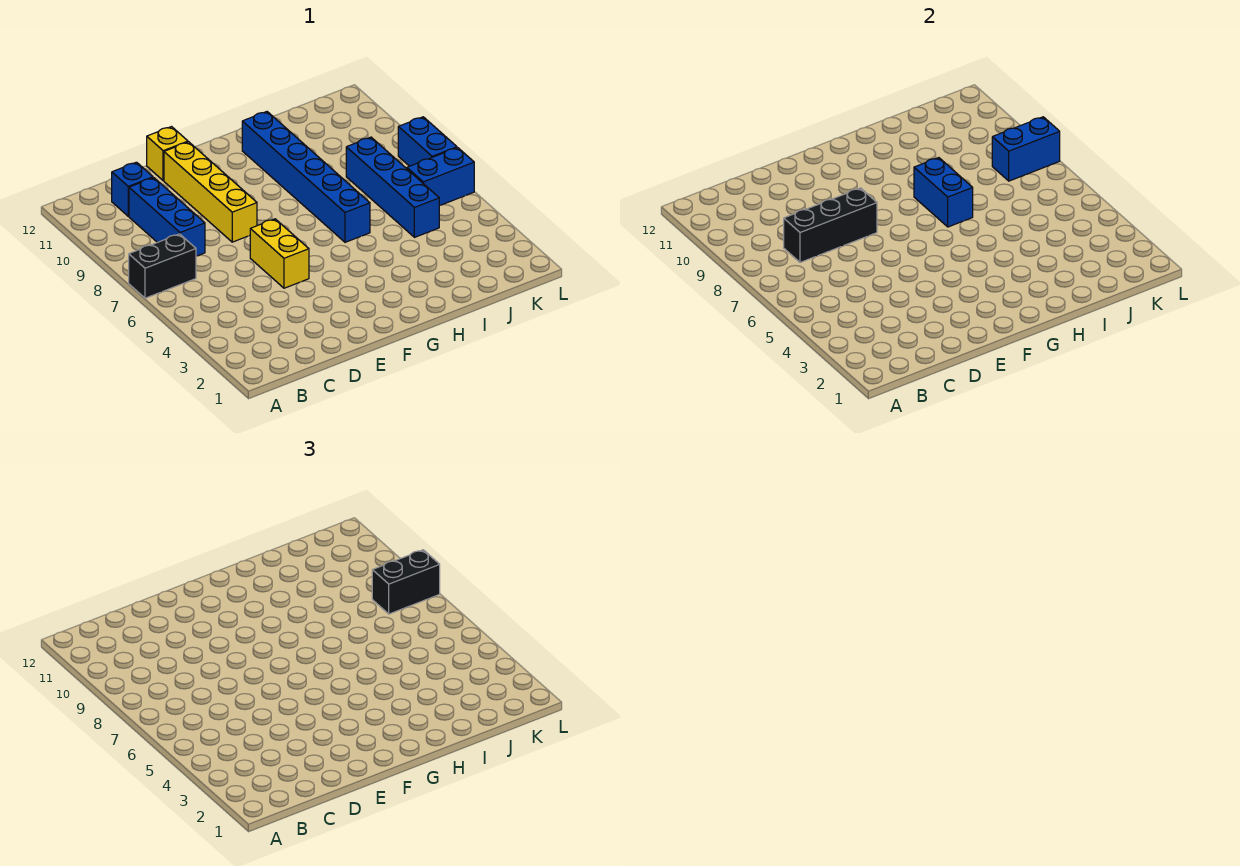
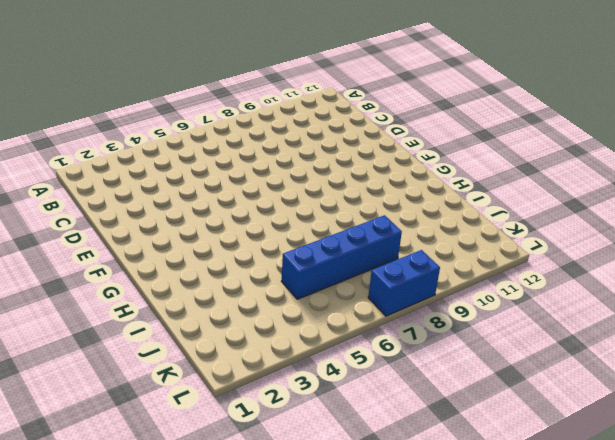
none -> black 1x2 brick [129,234,196,298]
none -> blue 1x3 brick [129,178,205,256]
none -> blue 1x1 brick [112,162,153,216]

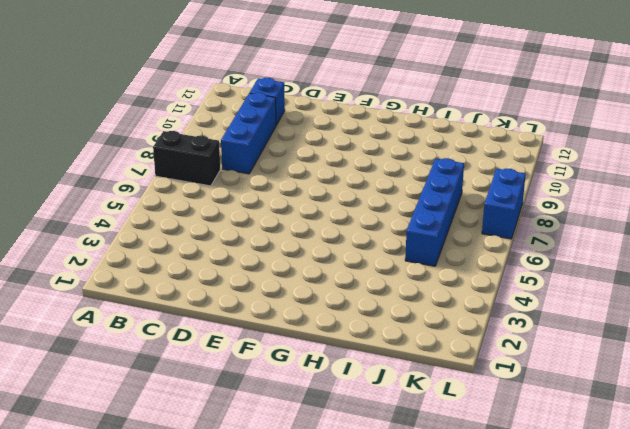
none -> yellow 1x2 brick [250,219,309,288]
none -> yellow 1x4 brick [164,142,257,242]
none -> yellow 1x1 brick [147,127,188,181]

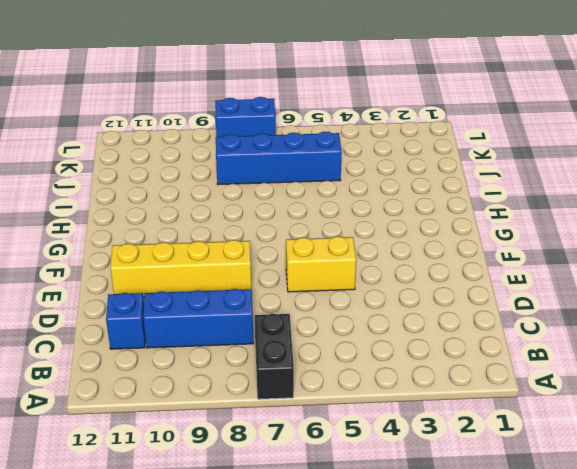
none -> yellow 1x1 brick [147,127,188,181]
none -> blue 1x6 brick [242,112,370,242]
none -> blue 1x2 brick [407,148,474,206]

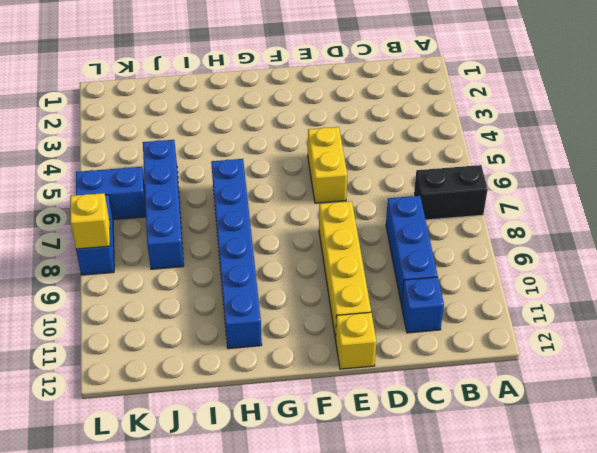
yellow 1x1 brick [70,193,110,249] -> blue 1x2 brick [992,117,1060,181]
none -> black 1x3 brick [784,188,877,262]
none -> blue 1x2 brick [914,158,973,227]
none -> black 1x2 brick [372,550,440,614]

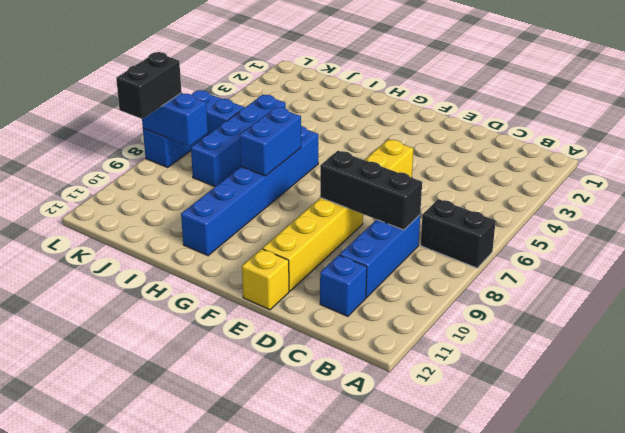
black 1x2 brick [116,52,182,119] -> black 1x2 brick turned to [372,550,440,614]

